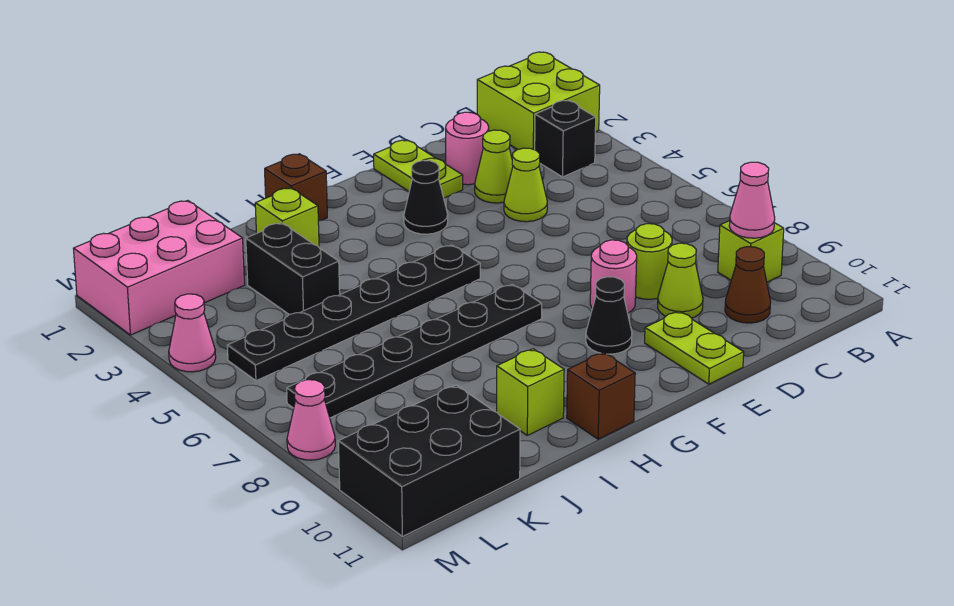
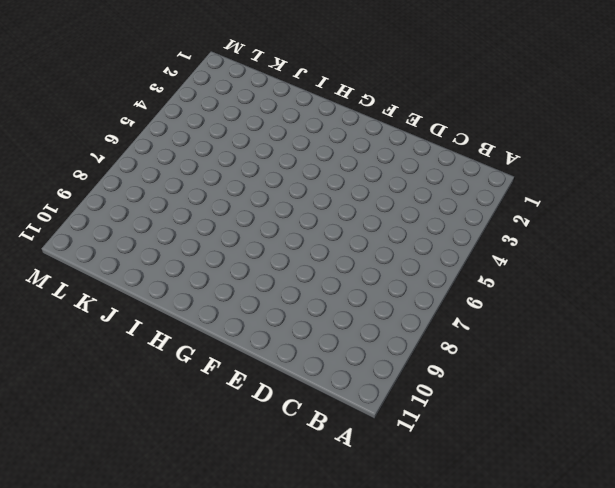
none -> lime 2x2 brick [477,52,600,150]
none -> black 1x1 brick [535,100,596,177]
none -> lime 1x1 brick [718,221,784,282]

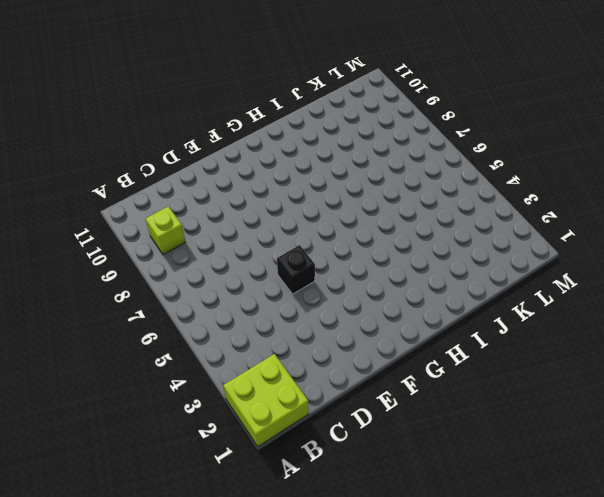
black 1x1 brick [277,245,315,294] -> black 1x1 brick moved to [535,100,596,177]
none -> brown 1x1 cone [725,247,771,323]
none -> pink 1x1 round brick [446,112,489,185]
none -> lime 1x1 cone [475,130,513,203]

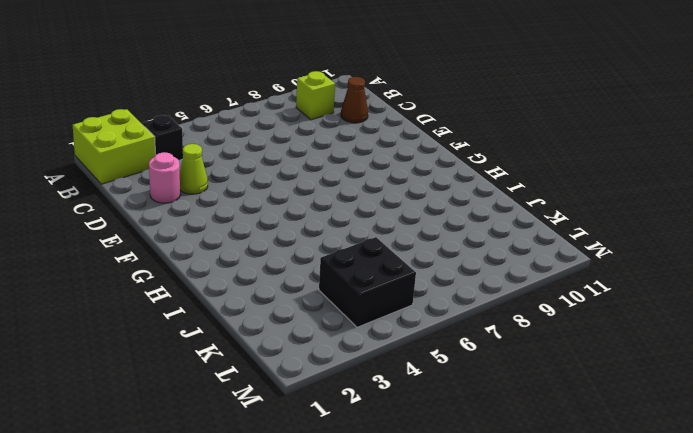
black 2x2 brick [319,237,416,327] -> black 1x6 plate [227,245,480,381]
none -> lime 1x1 cone [504,148,547,222]
none -> lime 1x1 round brick [627,224,672,299]
none -> lime 1x1 cone [658,243,703,318]

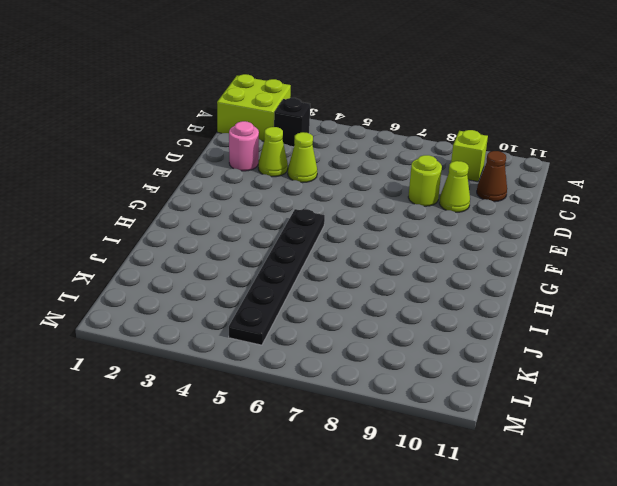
none -> lime 1x2 plate [374,140,463,198]
none -> pink 1x1 round brick [590,240,637,313]
none -> lime 1x2 plate [645,311,744,384]

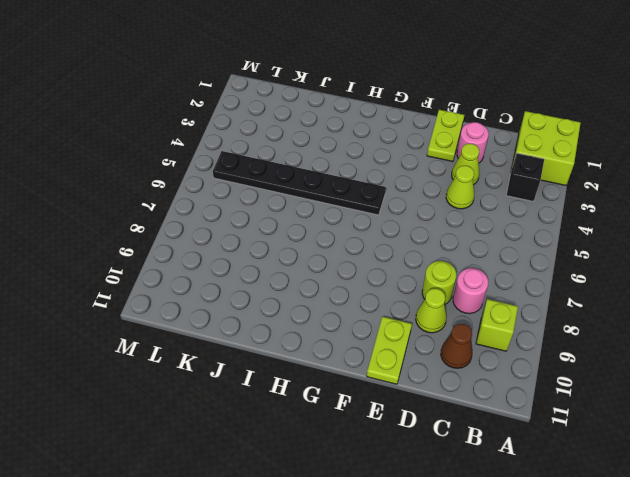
pink 1x1 round brick [453,268,488,314] -> pink 1x1 round brick moved to [590,240,637,313]
none -> black 1x1 cone [404,160,448,234]
none -> black 1x1 cone [586,277,632,354]
none -> black 1x6 plate [287,284,542,418]

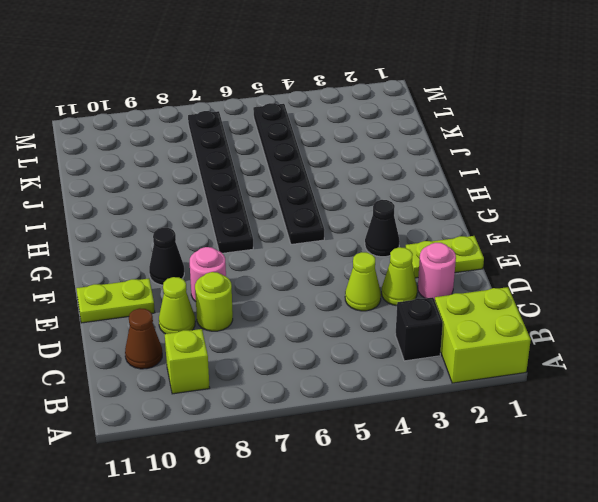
none -> brown 1x1 brick [265,154,327,221]
none -> brown 1x1 brick [567,352,635,439]
none -> lime 1x1 brick [255,188,319,247]

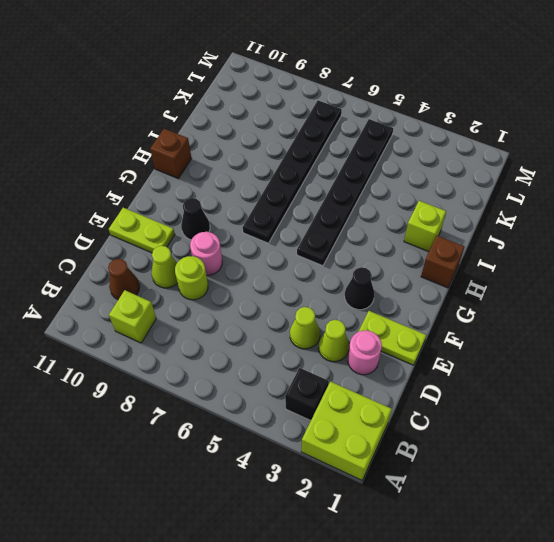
none -> lime 1x1 brick [497,349,564,435]
none -> black 1x2 brick [246,223,340,315]
none -> pink 2x3 brick [73,200,245,335]

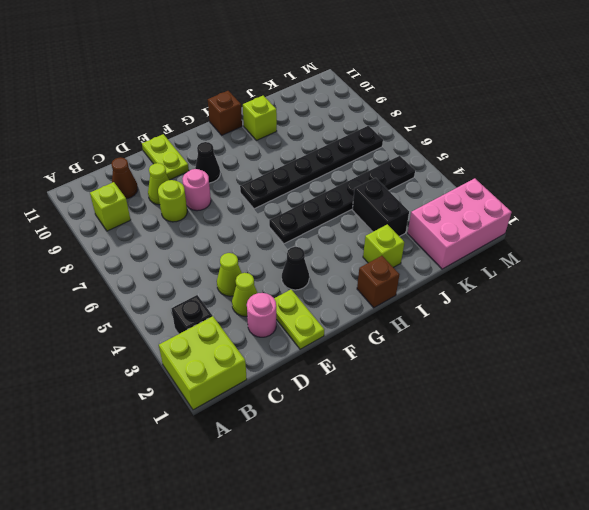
none -> black 2x3 brick [338,385,520,537]
none -> pink 1x1 cone [169,294,216,372]
none -> pink 1x1 cone [287,380,335,460]

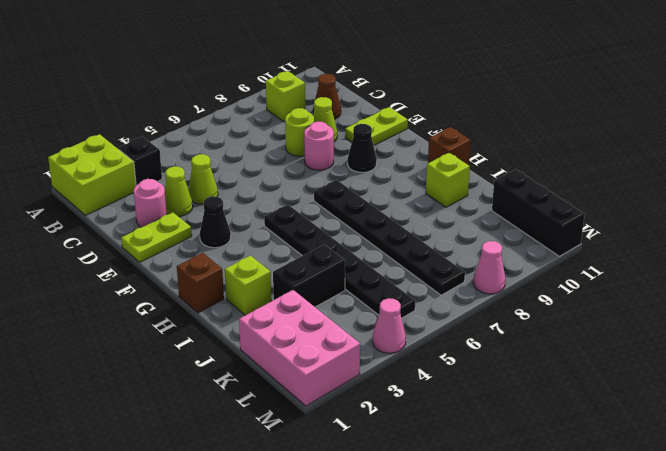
black 1x3 brick [492,169,585,256] -> black 2x3 brick [338,385,520,537]
none -> pink 1x1 cone [729,162,775,238]

